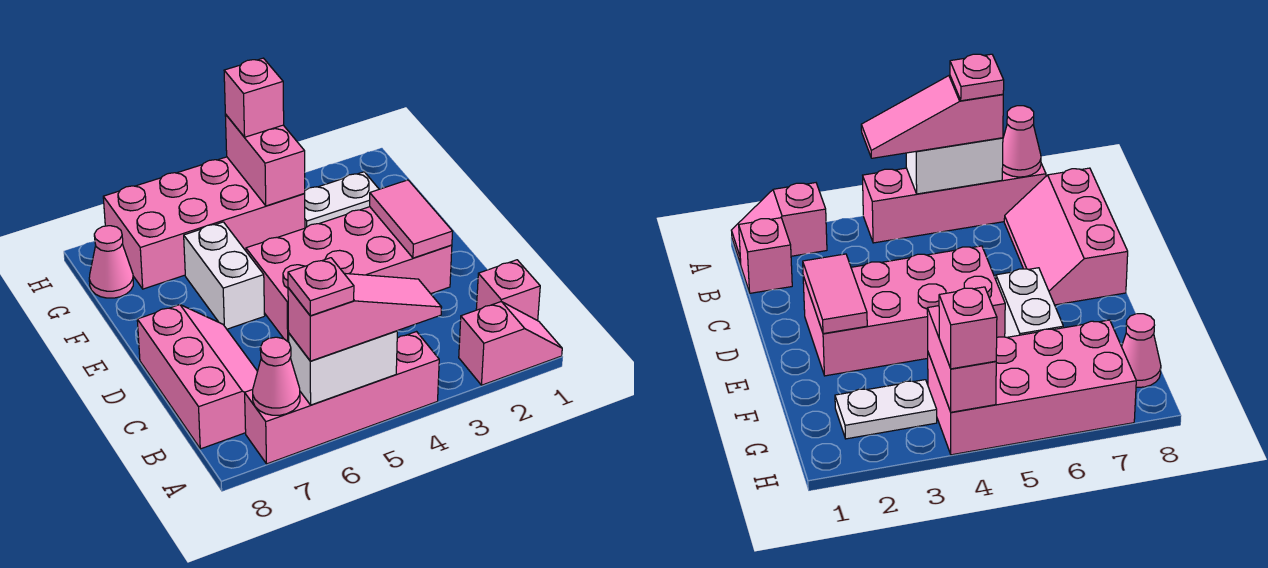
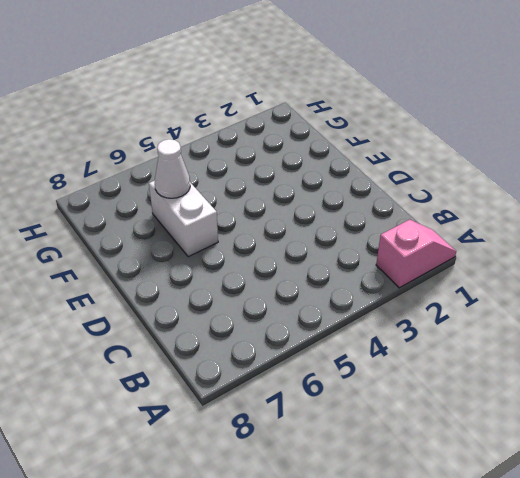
white 1x1 cone [155,139,190,198] -> none
none -> pink 1x4 brick [245,332,439,464]
none -> pink 1x1 brick [476,260,540,321]
none -> pink 2x3 slope [137,305,258,449]

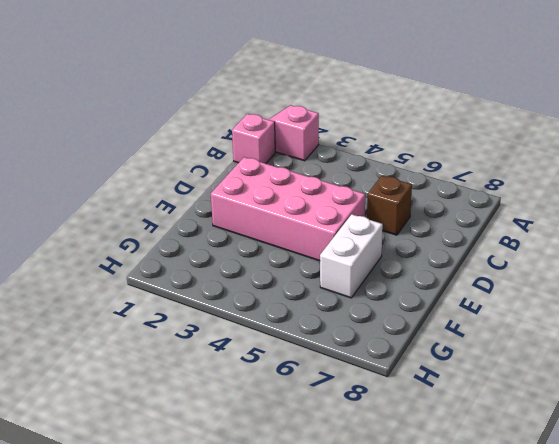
brown 1x1 brick [367,176,412,235] -> none
none -> pink 1x4 brick [245,332,439,464]
none -> pink 2x3 slope [137,305,258,449]
none -> white 1x2 plate [305,172,379,228]

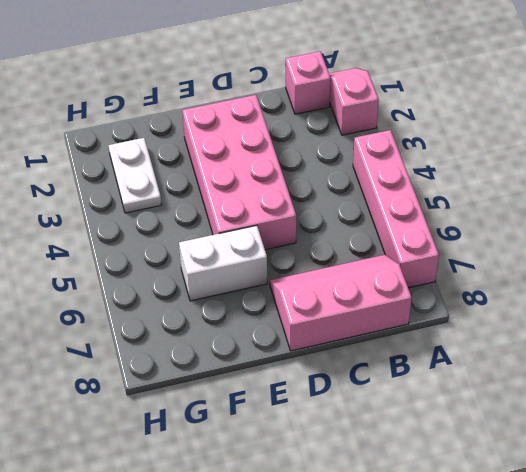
none -> pink 2x4 brick [103,157,305,289]
none -> pink 1x1 cone [89,226,133,298]
none -> white 1x2 brick [289,331,397,405]

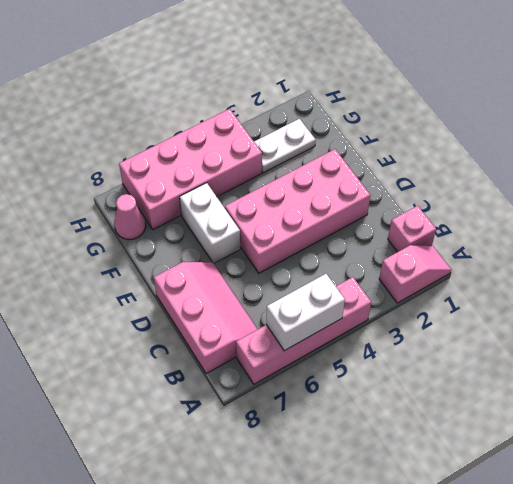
none -> pink 1x1 cone [253,337,300,415]
none -> pink 1x2 tile [370,180,453,258]
none -> pink 1x2 brick [225,114,305,206]

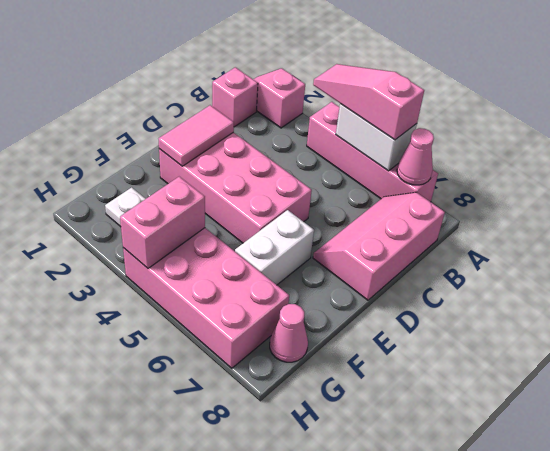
none -> pink 1x1 brick [224,58,284,137]
none -> pink 1x1 plate [288,258,354,316]

